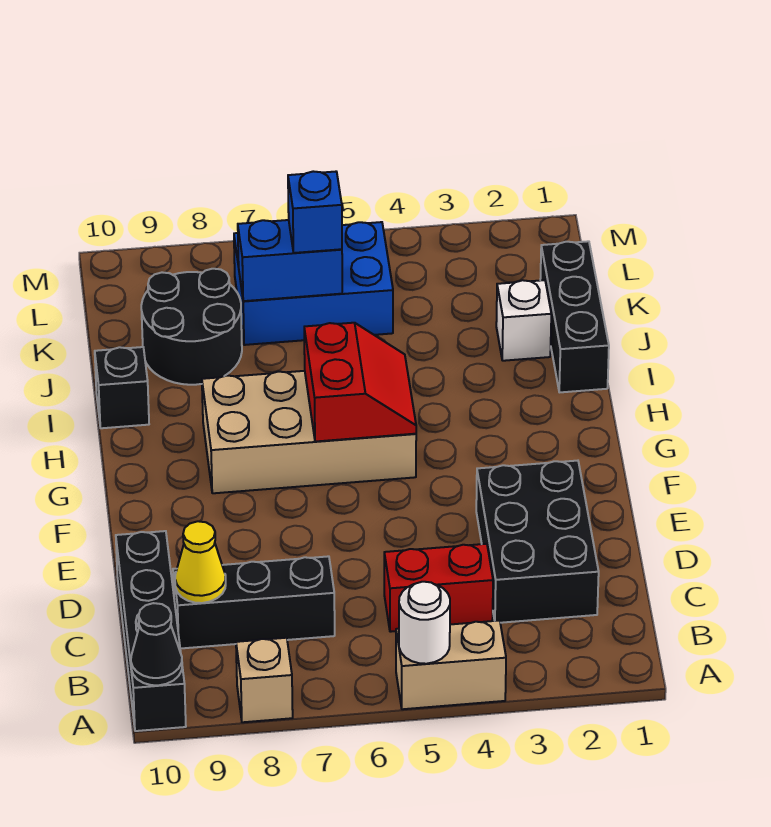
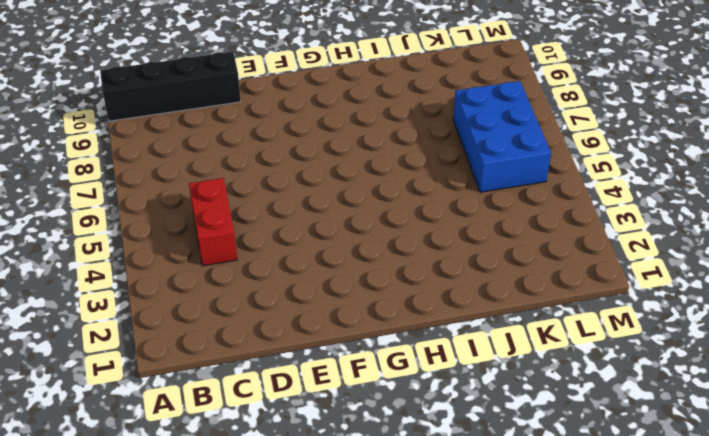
none -> tan 1x2 brick [396,621,506,709]
none -> tan 1x1 brick [236,638,293,722]
none -> black 2x3 brick [476,461,599,623]

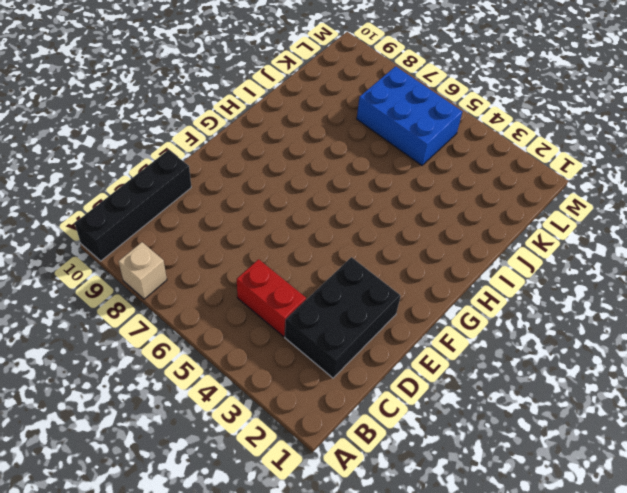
none -> tan 1x2 brick [396,621,506,709]
none -> black 1x3 brick [173,556,335,649]
none -> tan 2x4 brick [202,371,416,493]

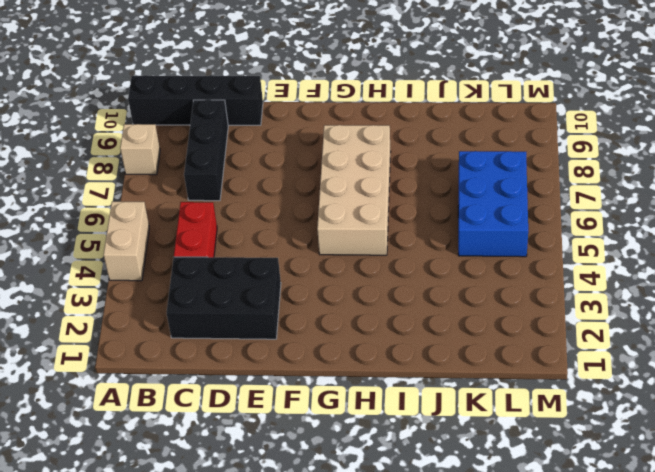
none -> black 1x3 brick [540,241,609,392]
none -> black 1x1 brick [95,347,149,428]
none -> white 1x1 brick [496,280,551,361]

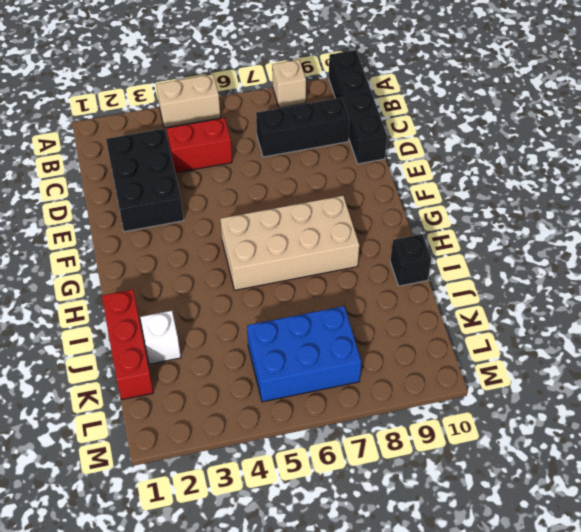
red 1x3 brick [102,289,153,400] -> black 1x3 brick [540,241,609,392]
none -> black 2x2 round brick [141,269,242,385]
none -> white 1x1 round brick [399,582,450,664]
none -> black 1x1 cone [131,603,182,685]

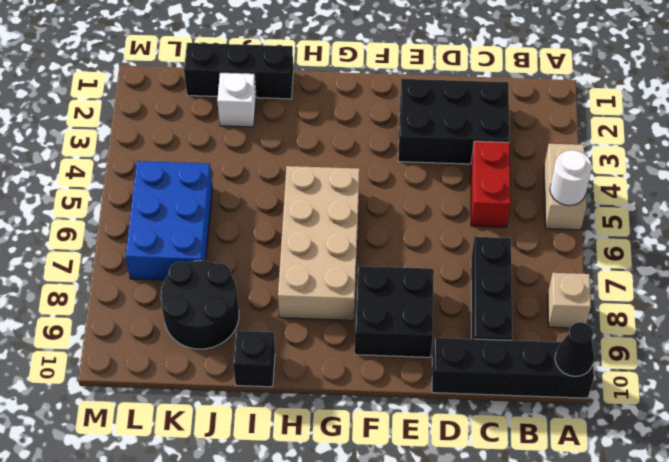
black 2x2 brick [355,266,434,357] -> none
none -> yellow 1x1 cone [175,521,226,603]
none -> red 2x2 slope [304,323,416,442]
none -> blue 1x2 brick [238,220,342,301]

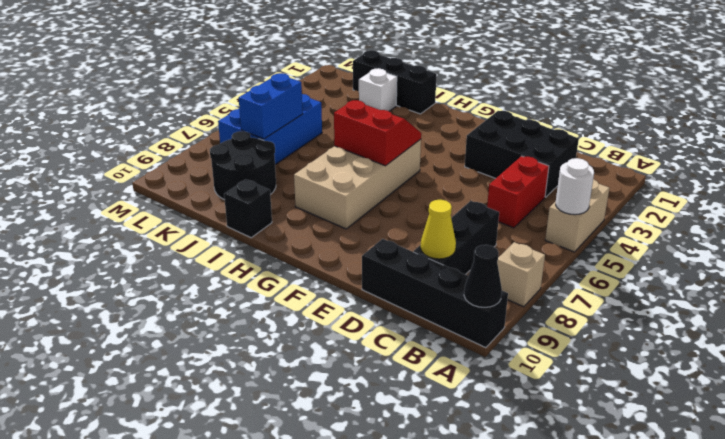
none -> blue 1x1 brick [288,171,342,253]

